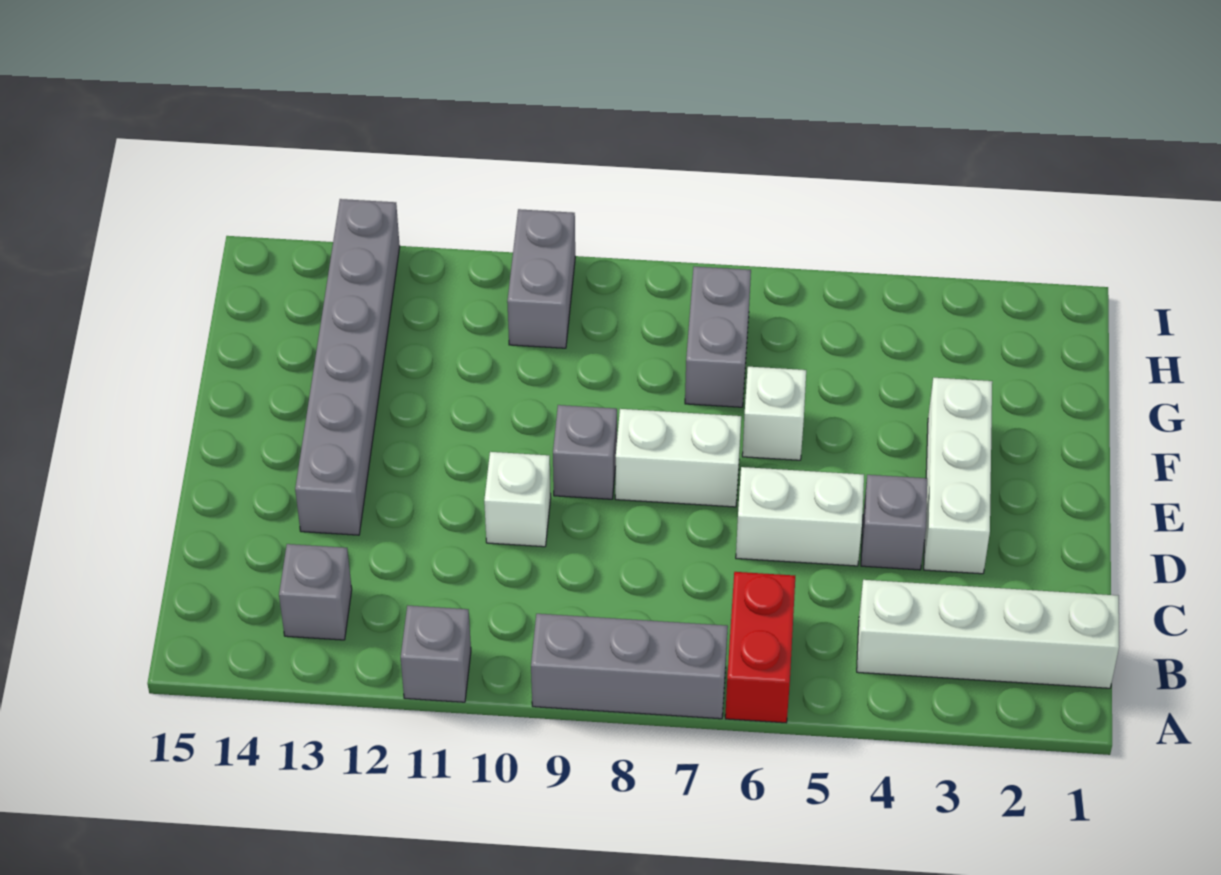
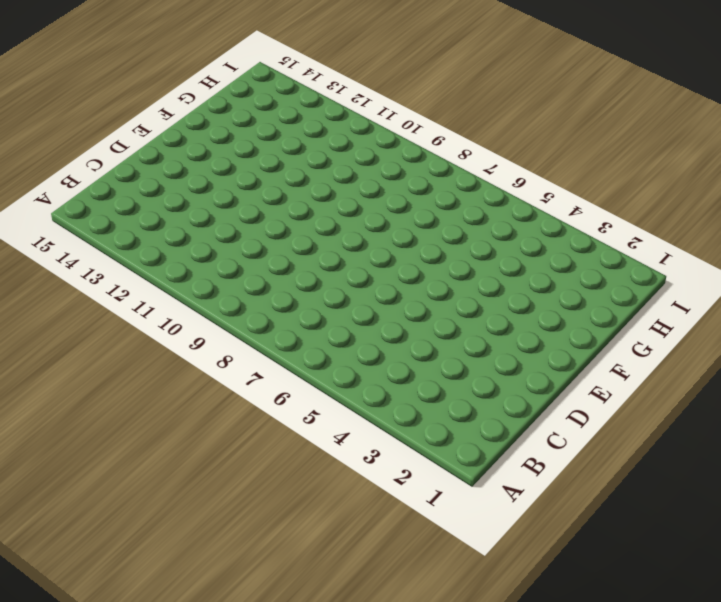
none -> red 1x2 brick [725,572,795,723]
none -> grey 1x3 brick [531,614,728,719]
none -> grey 1x1 brick [401,606,471,702]

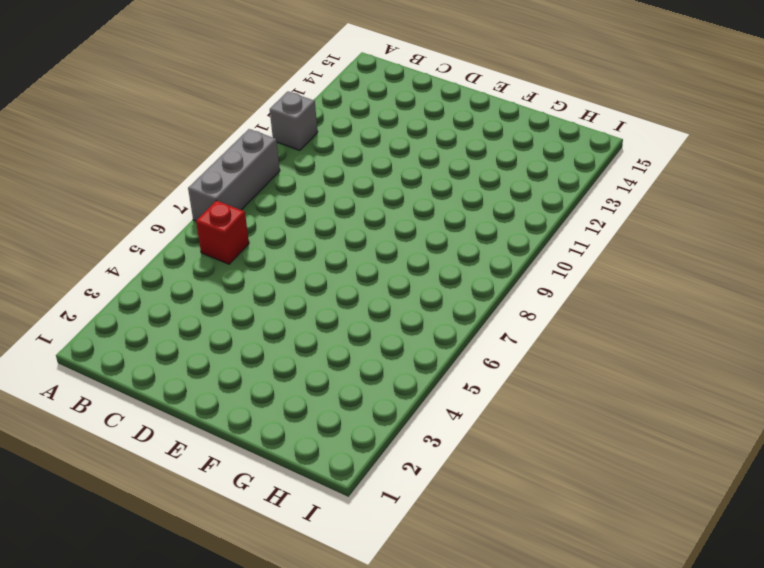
red 1x1 brick [196,200,249,264] -> red 1x2 brick [725,572,795,723]
none -> white 1x4 brick [857,580,1119,688]
none -> grey 1x1 brick [279,544,352,640]
none -> white 1x3 brick [924,378,992,574]

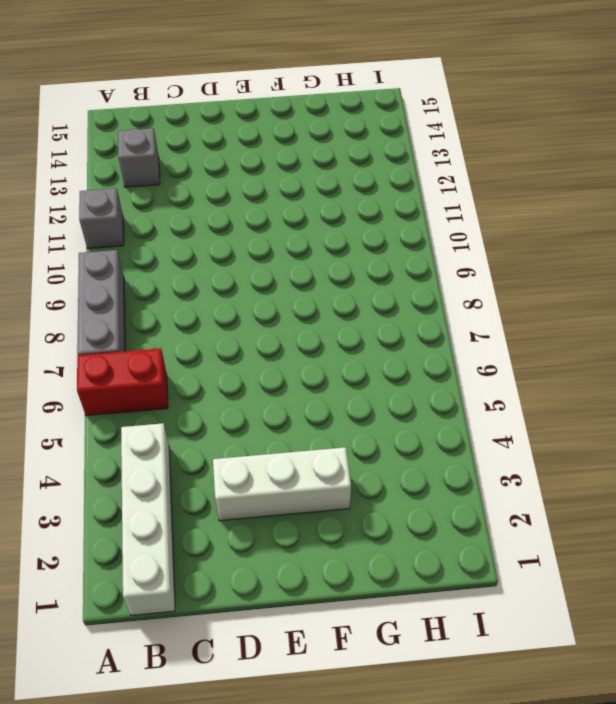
none -> grey 1x1 brick [861,475,927,570]
none -> white 1x2 brick [736,467,864,566]
none -> white 1x1 brick [484,452,551,547]

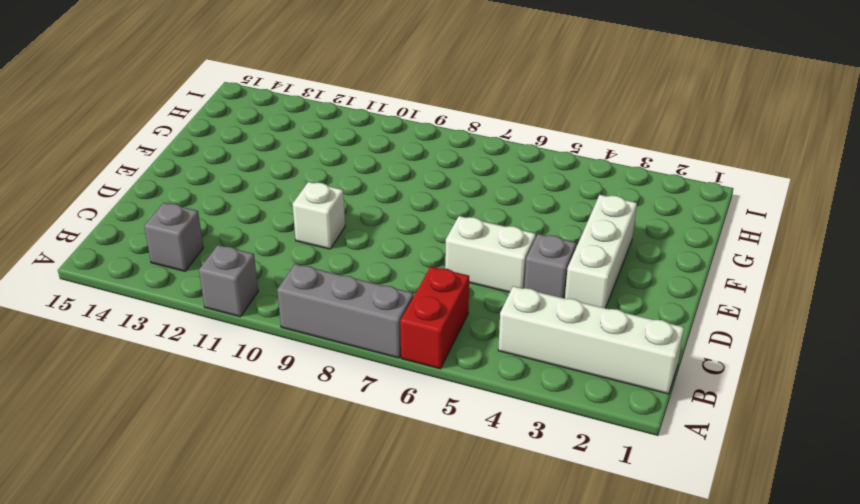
none -> grey 1x6 brick [295,199,400,535]
none -> white 1x2 brick [615,409,741,507]
none -> grey 1x1 brick [553,405,617,499]

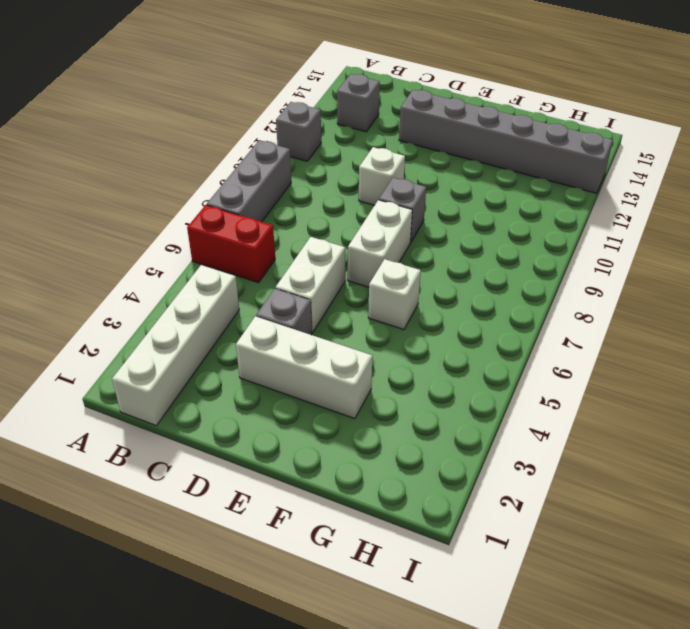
none -> grey 1x2 brick [685,267,751,407]
none -> grey 1x2 brick [507,209,575,348]

